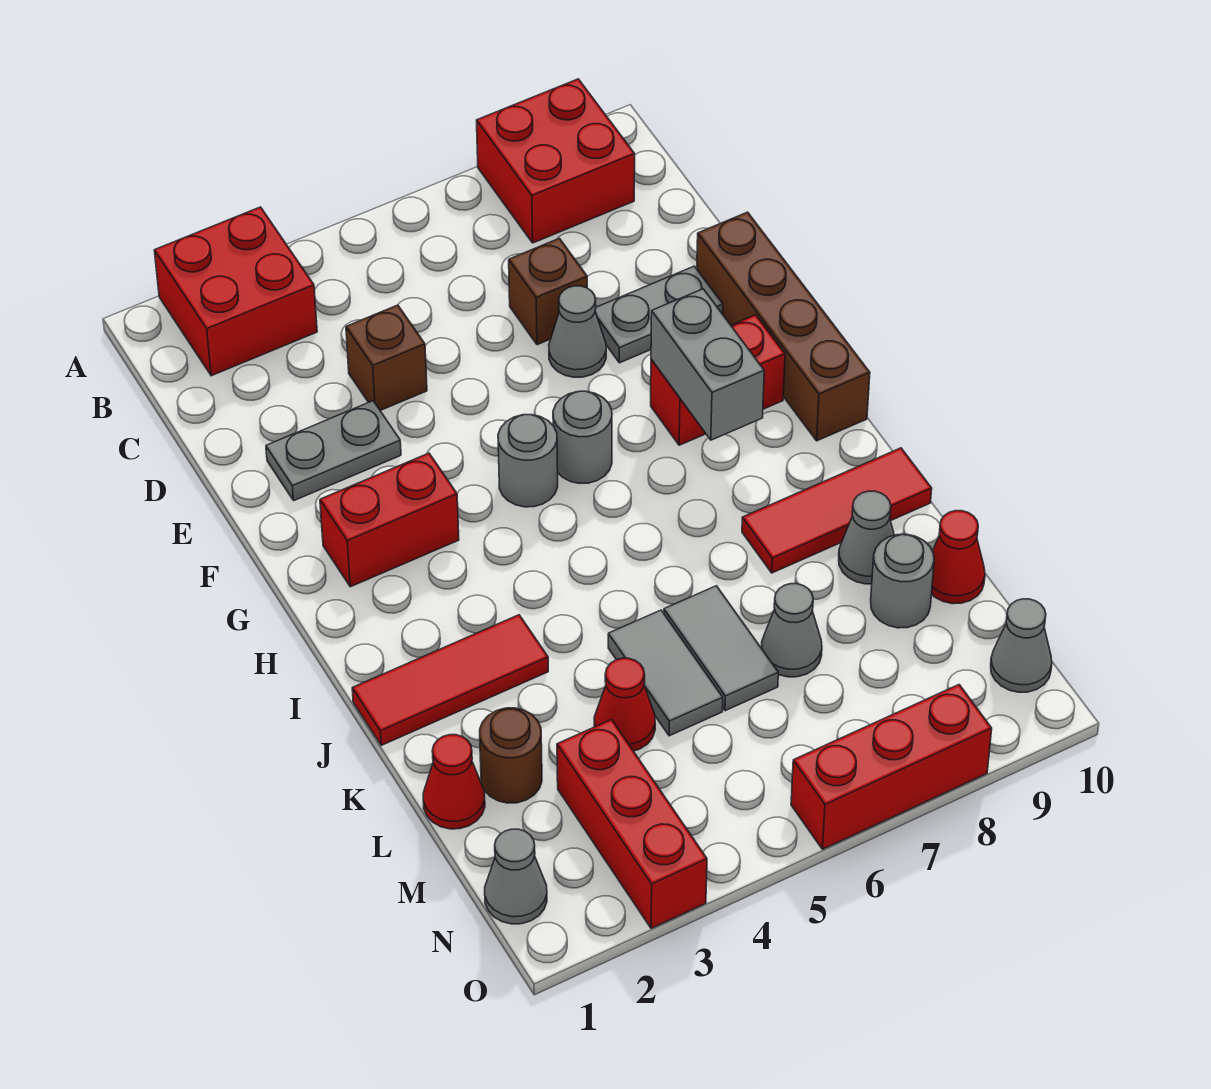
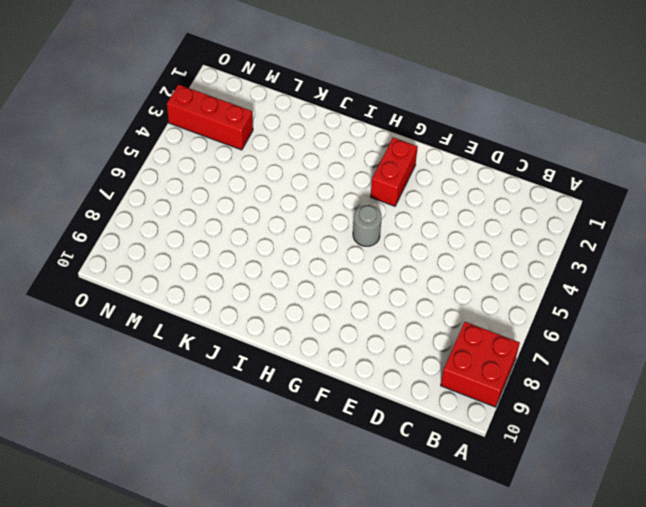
none -> red 2x2 brick [154,207,317,376]
none -> brown 1x1 brick [346,305,427,411]
none -> brown 1x1 brick [509,238,587,345]

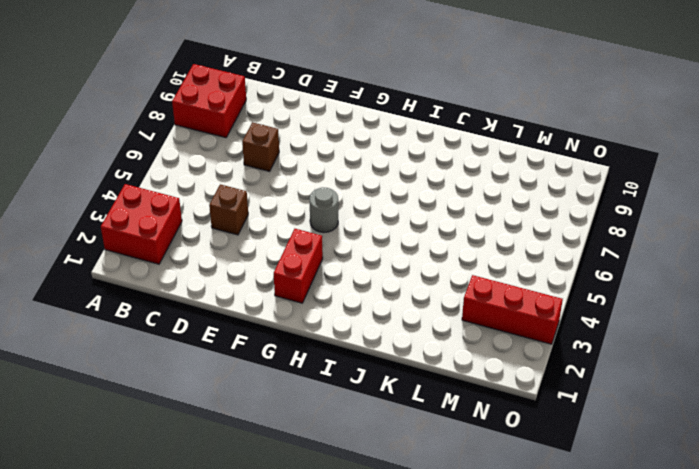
none -> grey 1x2 plate [266,401,401,500]
none -> grey 1x1 cone [549,286,606,377]
none -> grey 1x2 plate [595,266,723,363]

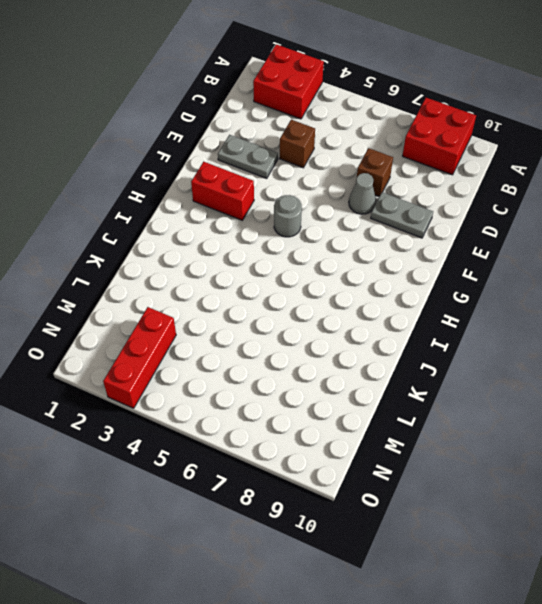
none -> brown 1x4 brick [697,212,870,441]
none -> grey 1x1 round brick [553,391,612,483]
none -> red 1x2 brick [651,315,785,445]

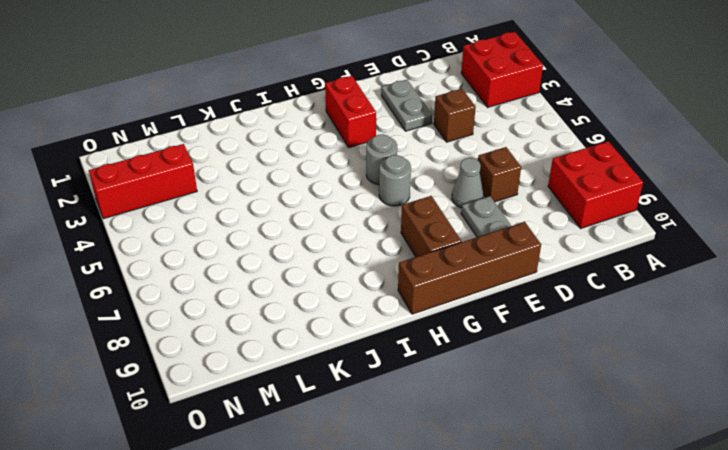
brown 1x2 brick [401,196,461,257] -> red 1x2 brick [651,315,785,445]
none -> red 1x3 tile [352,615,548,745]
none -> red 1x3 tile [742,448,932,573]
none -> grey 1x2 tile [608,610,723,736]

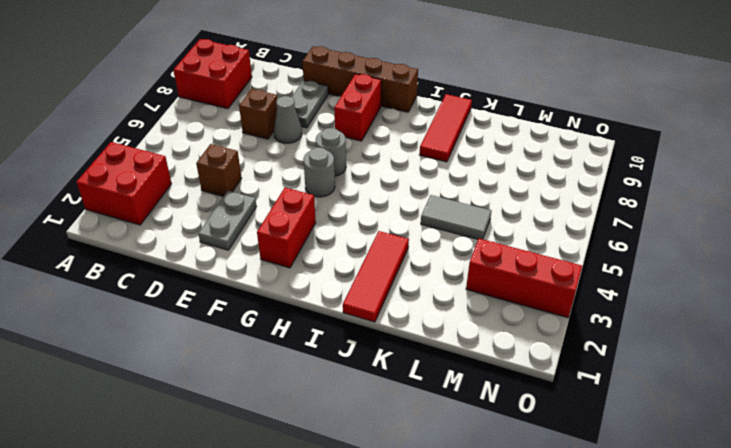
none -> grey 1x2 tile [664,586,778,711]
none -> grey 1x1 cone [839,491,894,584]
none -> red 1x1 cone [423,735,485,829]

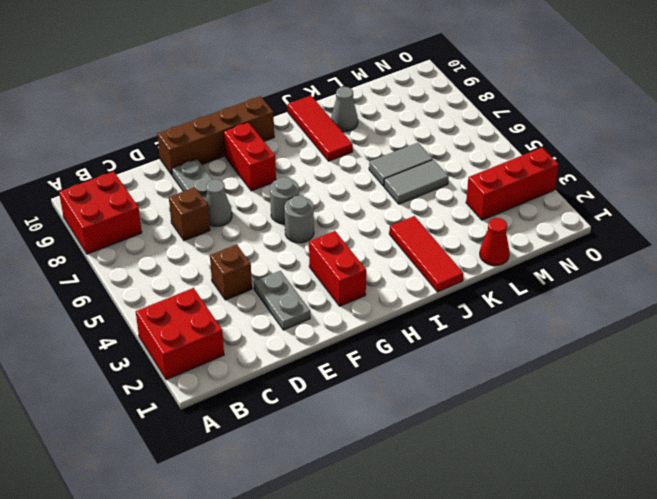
none -> brown 1x1 round brick [480,708,542,803]
none -> red 1x1 cone [594,658,655,751]
none -> grey 1x1 cone [761,584,822,677]

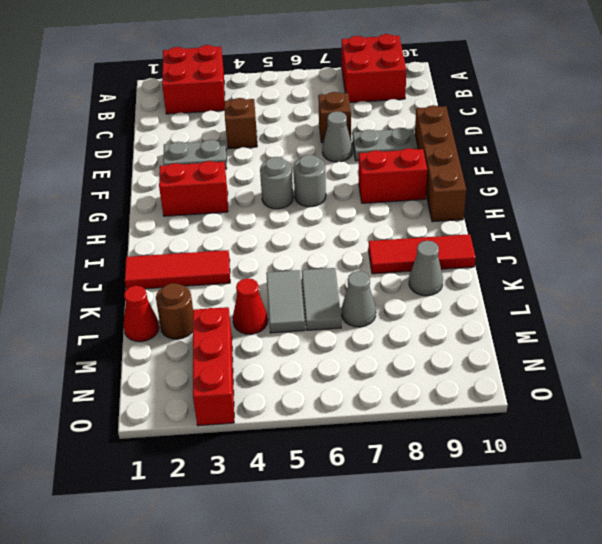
none -> grey 1x1 round brick [871,534,934,628]
none -> red 1x1 cone [932,511,985,604]
none -> grey 1x1 cone [485,829,547,924]

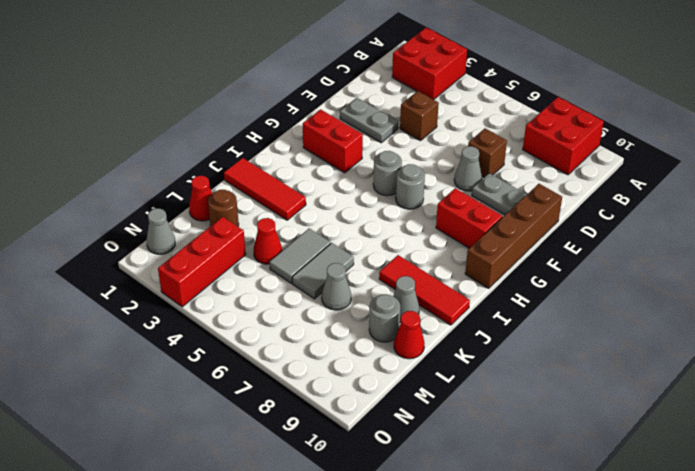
none -> grey 1x1 cone [991,599,1052,692]
none -> red 1x3 brick [791,685,992,849]
none -> grey 1x2 brick [651,289,764,440]

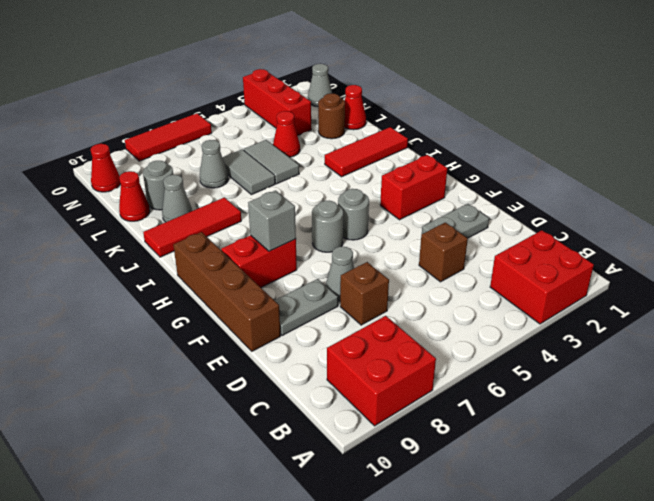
grey 1x1 brick [248,190,296,251] -> grey 1x2 brick [651,289,764,440]
red 1x1 cone [91,144,120,192] -> grey 1x1 cone [991,599,1052,692]
red 1x3 tile [125,113,212,161] -> red 1x3 brick [791,685,992,849]

